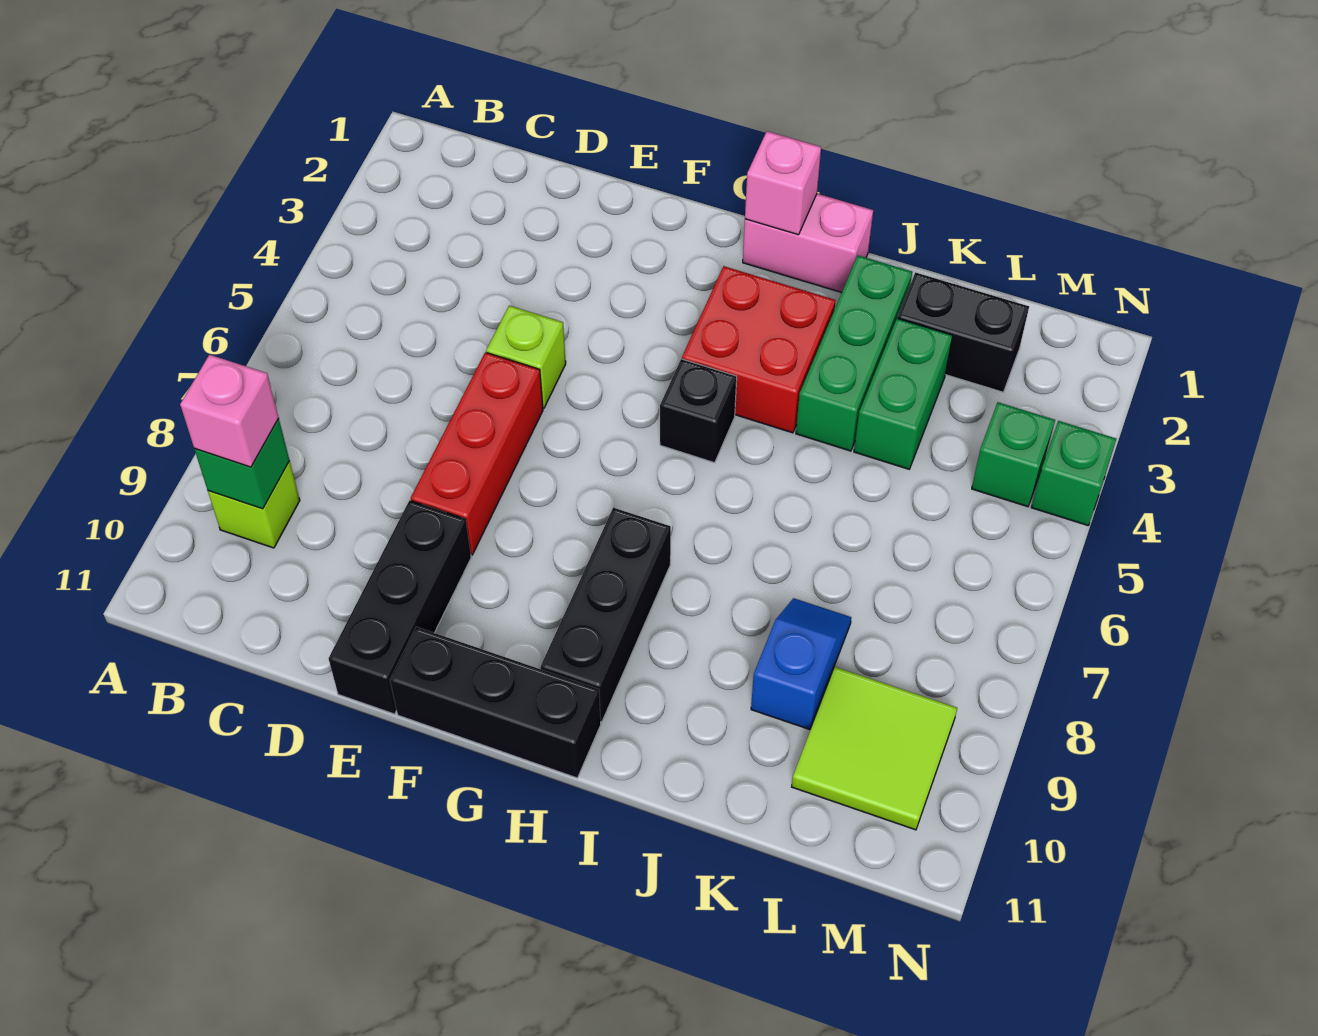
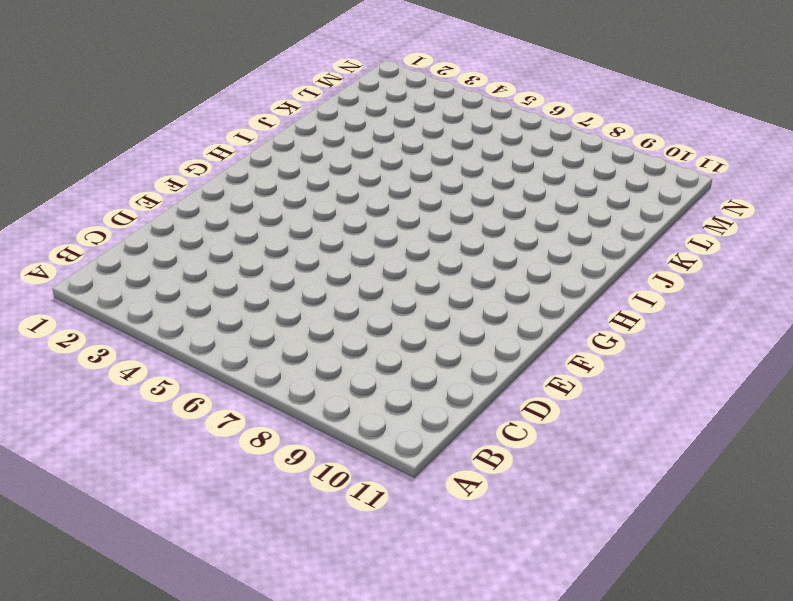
none -> lime 1x1 brick [208,461,300,548]
none -> lime 1x1 brick [486,306,566,408]
none -> red 1x3 brick [411,352,543,555]

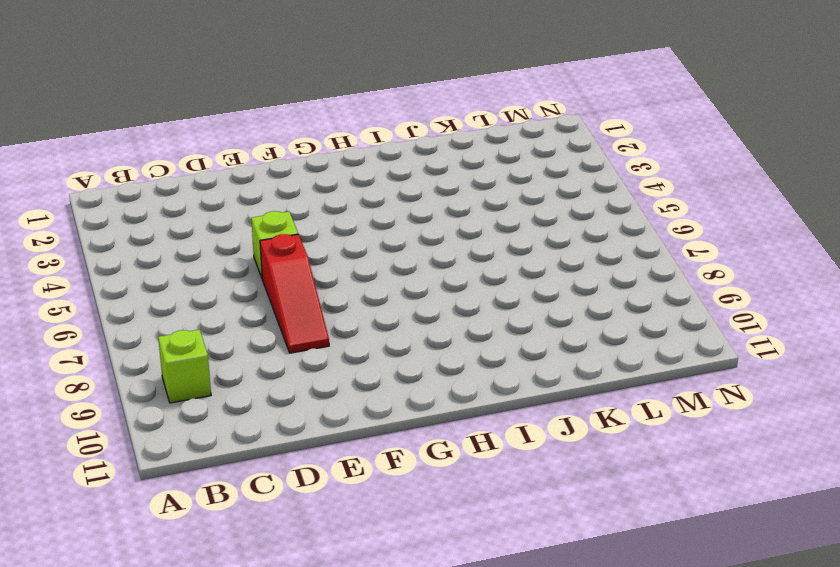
red 1x3 slope [260,234,329,353] -> red 1x3 brick [411,352,543,555]
none -> black 1x3 brick [329,500,471,714]
none -> black 1x3 brick [390,627,601,778]
none -> pink 1x2 brick [743,194,873,293]

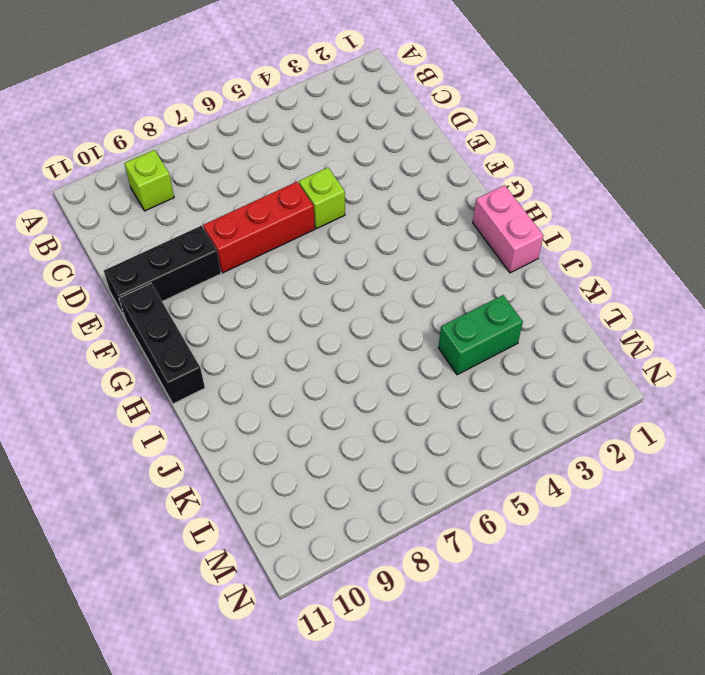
none -> red 2x2 brick [682,266,836,433]
none -> black 1x1 brick [660,359,737,463]
none -> black 1x3 brick [541,507,671,722]

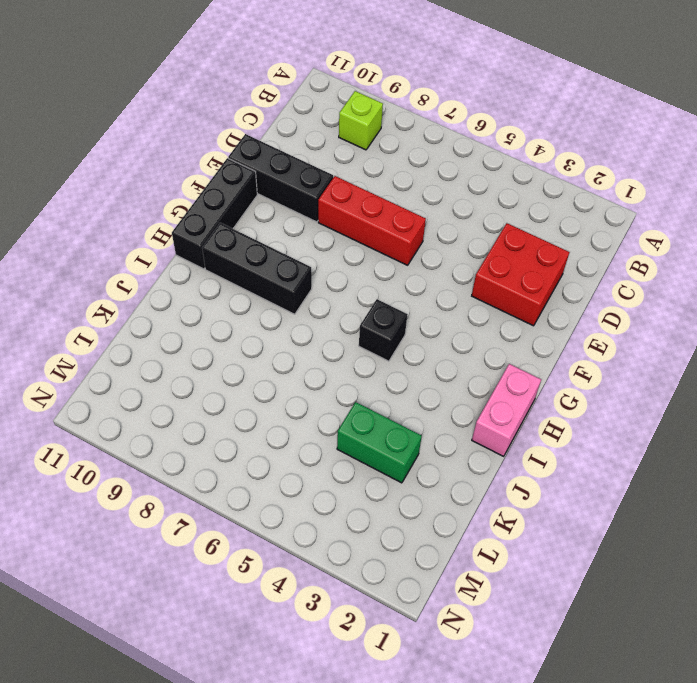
red 2x2 brick [472,223,569,326] -> red 2x2 brick moved to [682,266,836,433]
none -> lime 1x1 brick [486,306,566,408]
none -> green 1x3 brick [796,256,912,451]
none -> black 1x2 brick [897,272,1029,392]

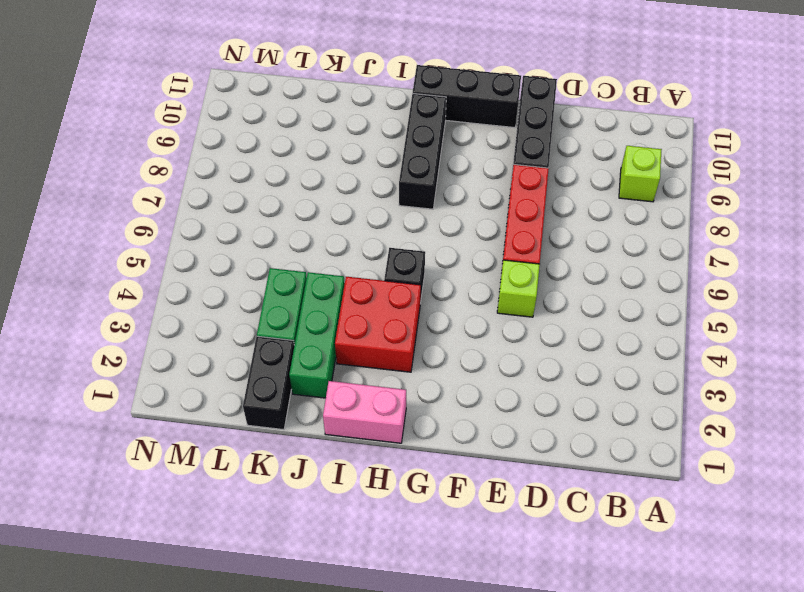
black 1x2 brick [243,336,294,430] -> black 1x2 brick turned to [897,272,1029,392]
none -> blue 1x2 slope [751,598,851,730]
none -> lime 2x2 tile [792,667,957,830]
none -> green 1x1 brick [972,402,1055,507]

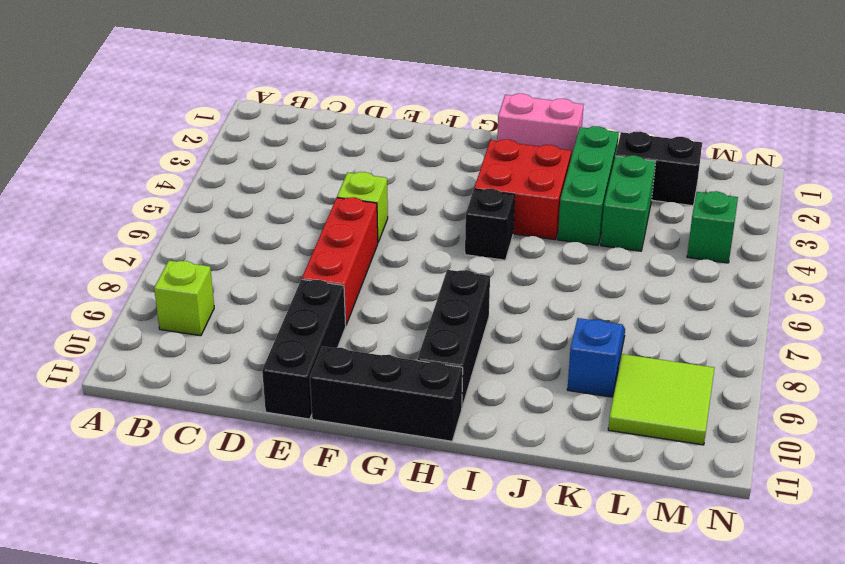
none -> green 1x1 brick [1031,421,1116,526]
none -> green 1x1 brick [195,418,290,509]
none -> pink 1x1 brick [745,131,821,235]

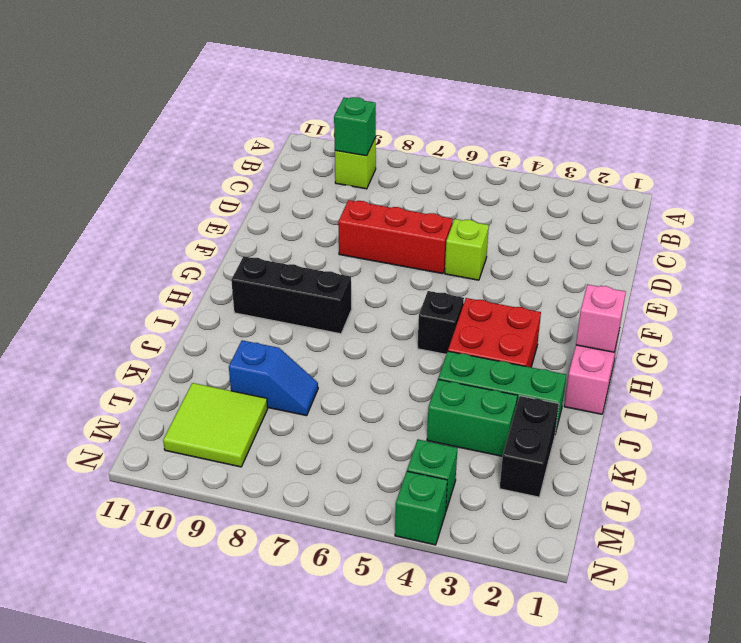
none -> black 1x3 brick [329,500,471,714]
none -> black 1x3 brick [390,627,601,778]
none -> pink 1x1 brick [180,355,279,467]

